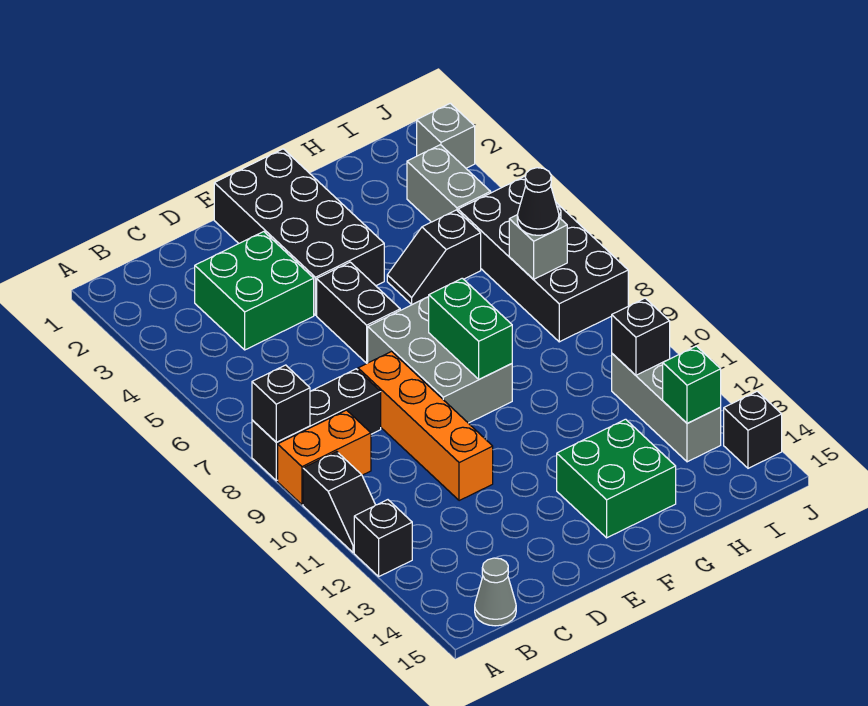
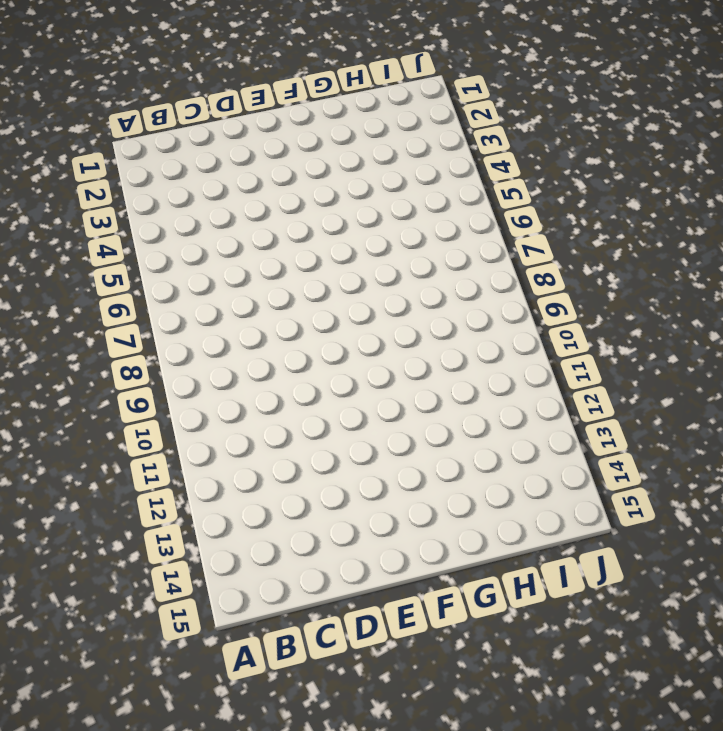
none -> black 1x3 brick [252,369,381,481]
none -> orange 1x2 brick [278,410,371,505]
none -> black 1x2 slope [303,452,375,553]

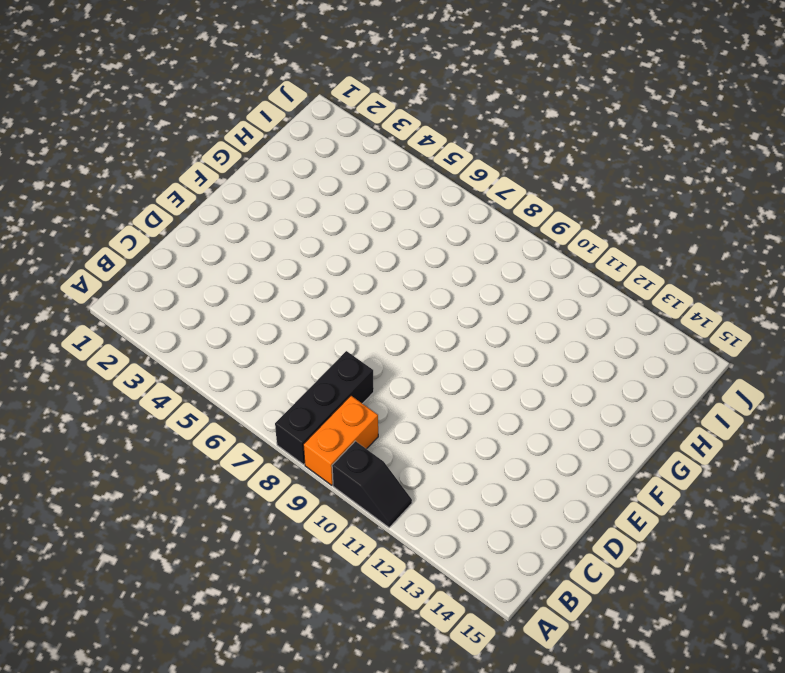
none -> black 1x1 brick [354,500,412,576]
none -> grey 1x1 cone [475,558,516,626]
none -> green 2x2 brick [195,232,314,350]

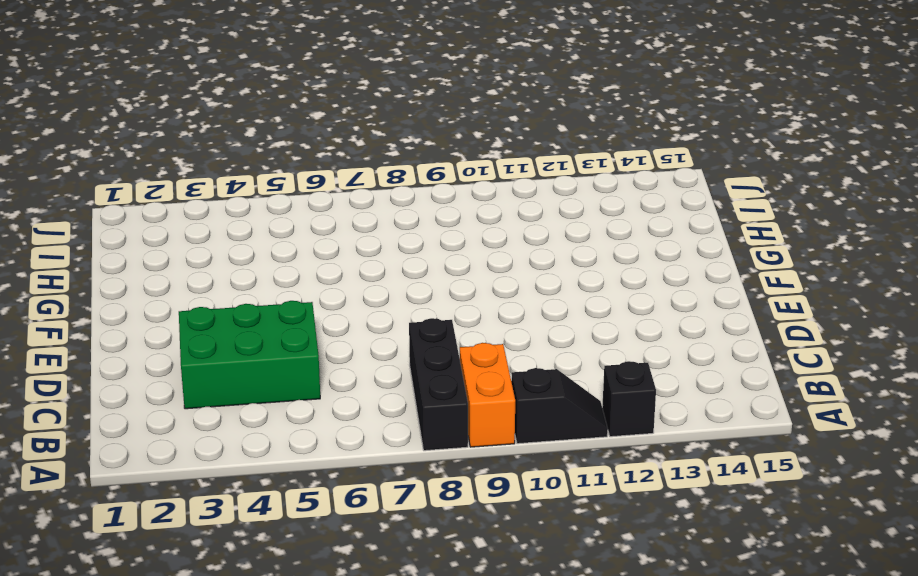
green 2x3 brick [179,301,320,409] -> green 2x2 brick [195,232,314,350]
none -> grey 1x1 cone [475,558,516,626]
none -> orange 1x4 brick [358,351,493,501]
none -> black 2x4 brick [214,149,384,315]

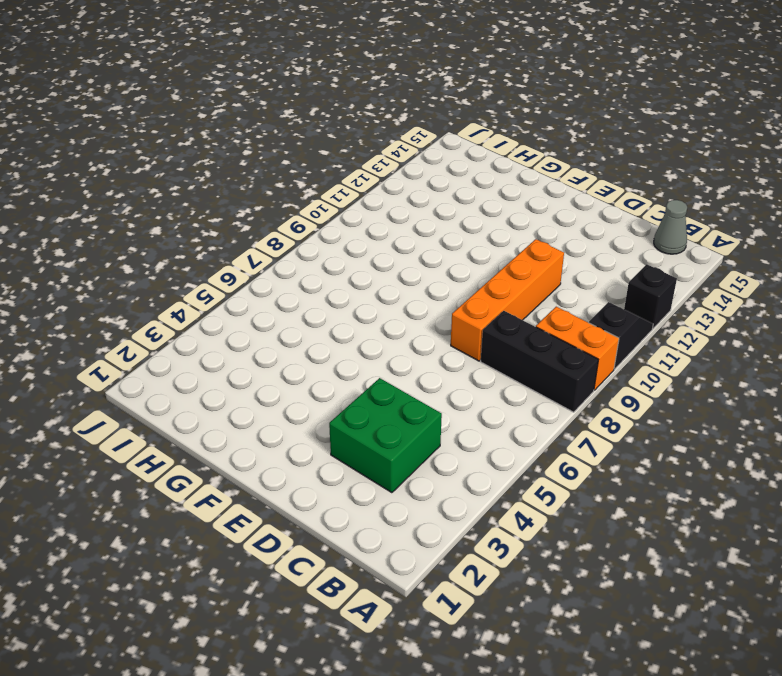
none -> black 2x4 brick [214,149,384,315]
none -> black 1x2 brick [317,262,400,363]
none -> grey 2x3 brick [368,297,512,423]

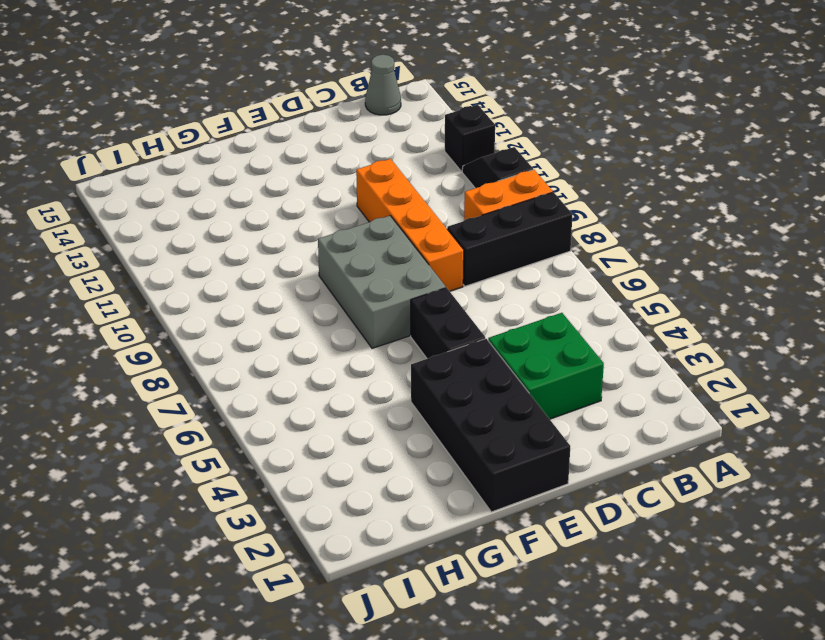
none -> green 2x2 brick [557,419,676,538]
none -> black 1x2 slope [387,210,481,304]
none -> grey 1x2 brick [407,145,491,222]

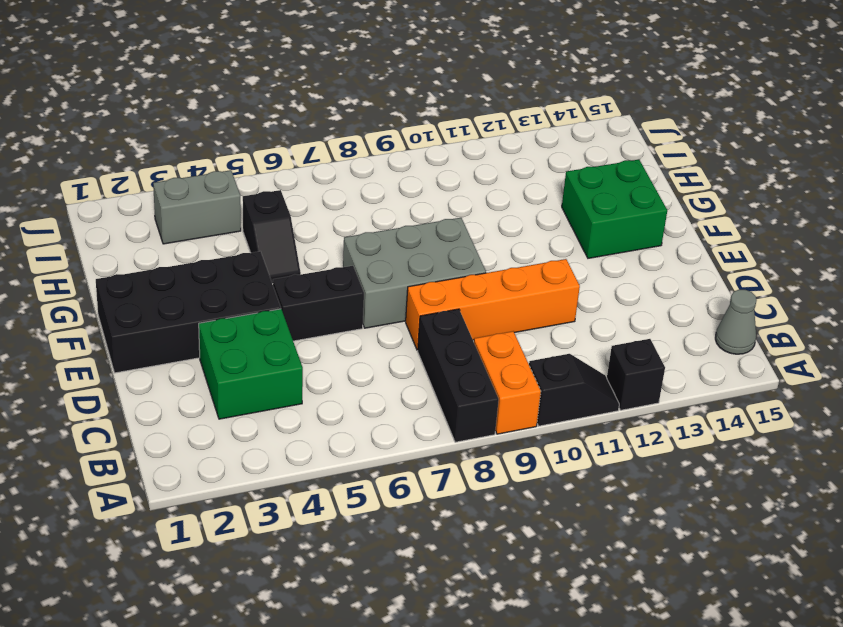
none -> black 2x4 brick [458,176,628,342]
none -> grey 1x3 brick [612,354,721,462]
none -> grey 1x1 brick [417,103,475,168]

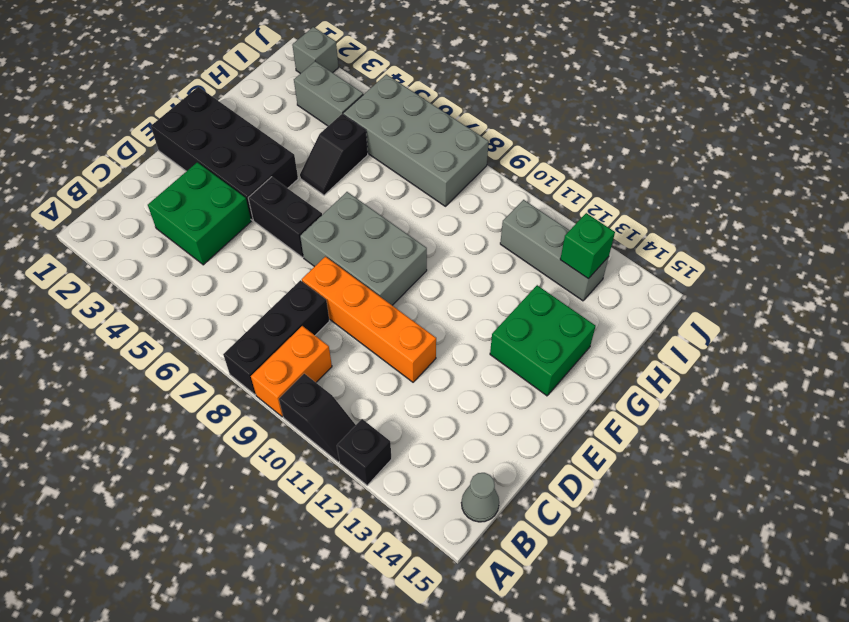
grey 2x4 brick [343,74,489,206] -> black 2x4 brick [458,176,628,342]
none -> black 1x1 brick [724,391,782,468]
none -> black 1x1 brick [252,365,310,442]
none -> green 1x2 brick [429,278,512,379]

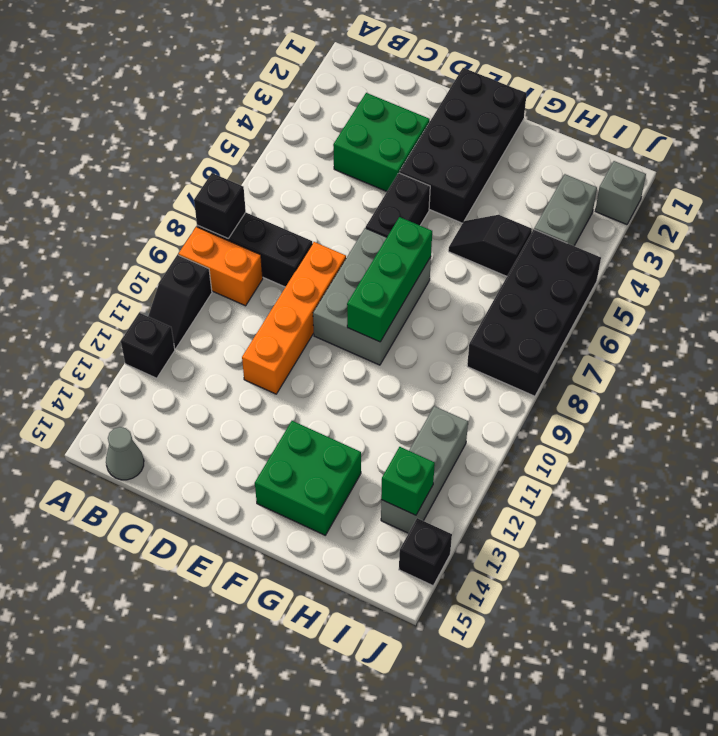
green 1x3 brick [347,217,432,342] -> green 1x2 brick [429,278,512,379]
none -> grey 1x1 brick [509,215,567,279]
none -> black 1x1 brick [612,298,670,375]
none -> black 1x1 cone [517,168,559,235]

